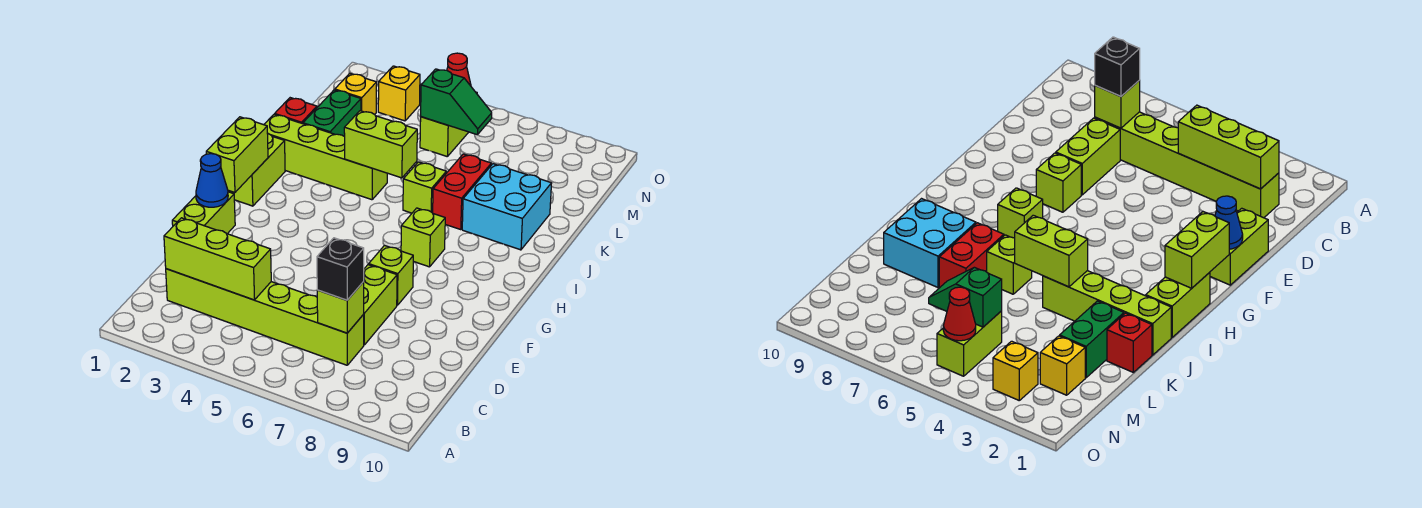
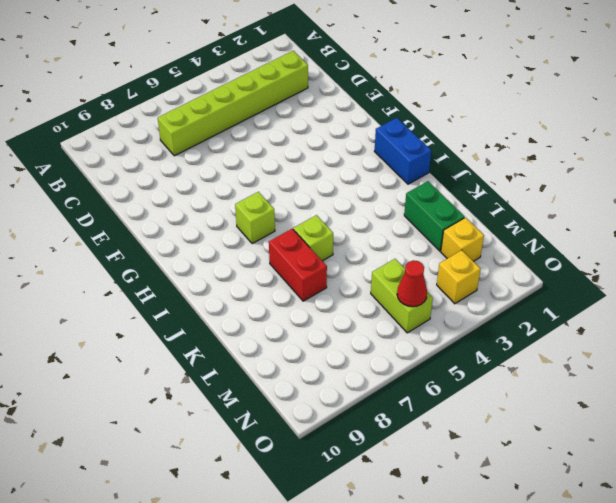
blue 1x2 brick [374,118,431,184] -> lime 1x2 brick [228,133,285,206]
none -> lime 1x2 brick [363,265,397,345]
none -> lime 1x2 brick [172,192,235,234]
none -> lime 1x1 brick [369,246,413,305]

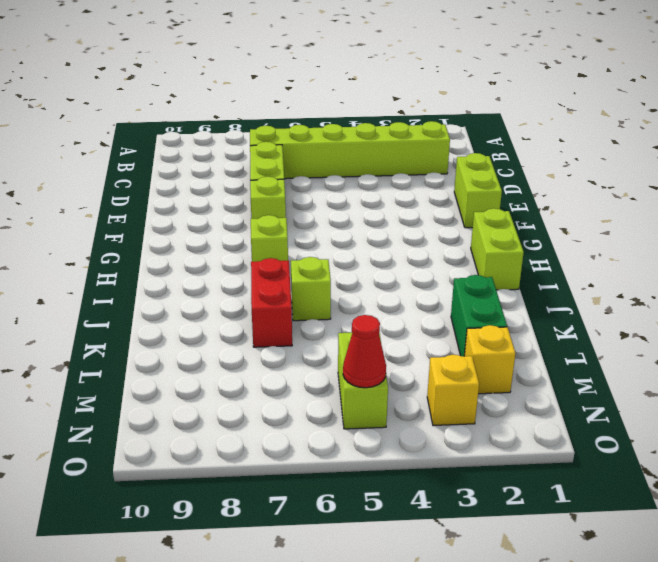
none -> lime 1x4 brick [264,114,388,200]
none -> cyan 2x2 brick [462,164,552,250]
none -> red 1x1 brick [275,98,317,124]

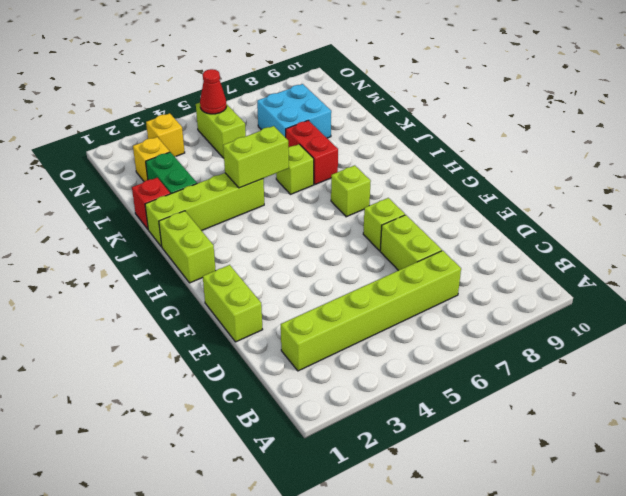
cyan 2x2 brick [257,84,331,138] -> cyan 2x2 brick moved to [462,164,552,250]
none -> lime 1x3 brick [164,218,271,300]
none -> lime 1x1 brick [317,282,364,333]
none -> blue 1x1 cone [196,154,228,207]

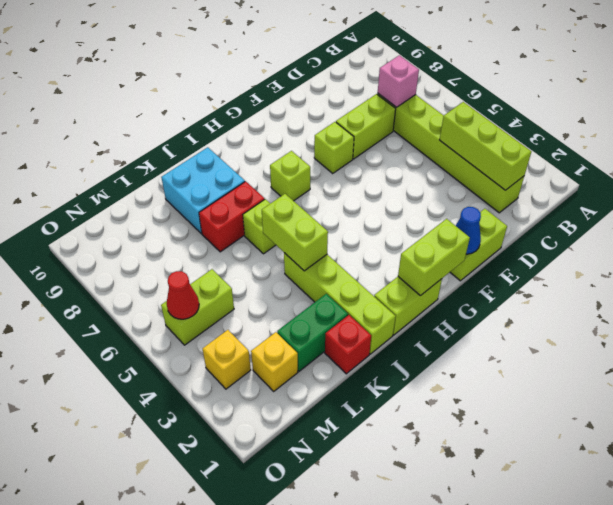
pink 1x1 brick [378,55,419,107] -> lime 1x1 brick [317,282,364,333]
none -> green 1x2 slope [421,69,492,135]
none -> black 1x1 brick [317,238,364,300]

